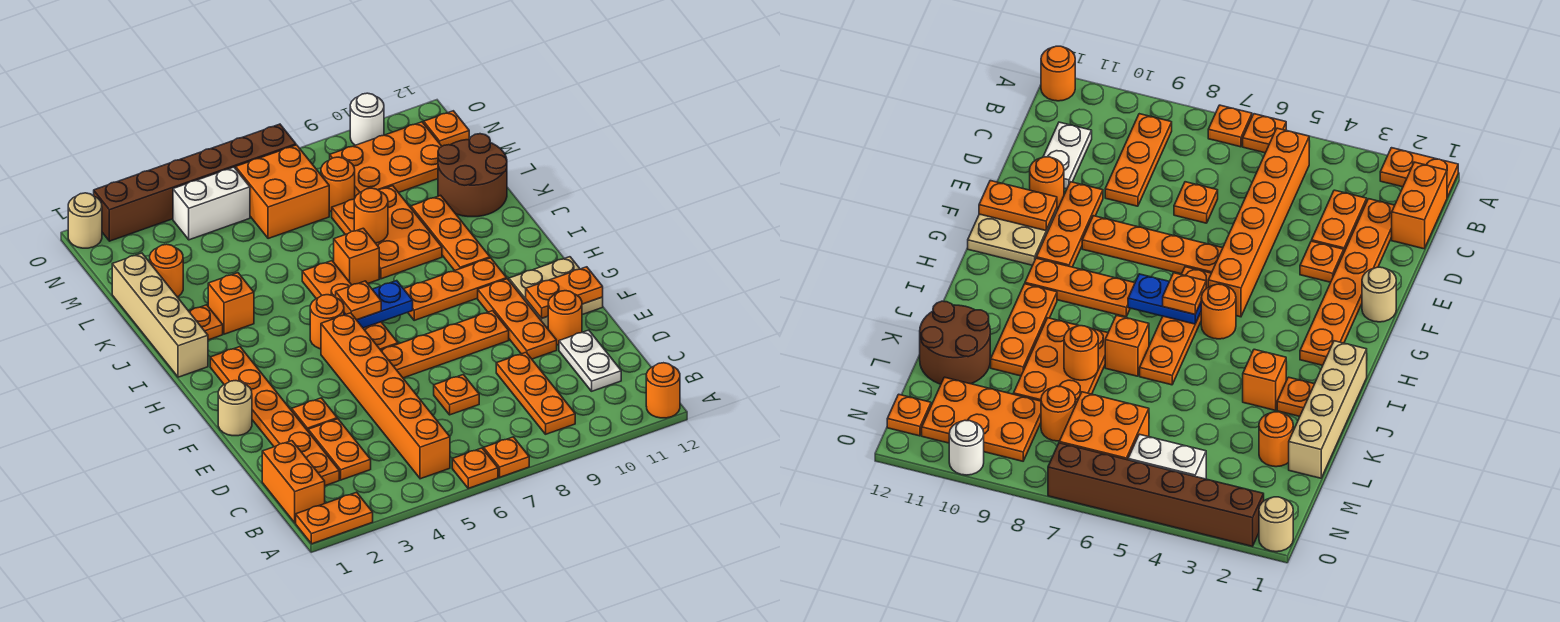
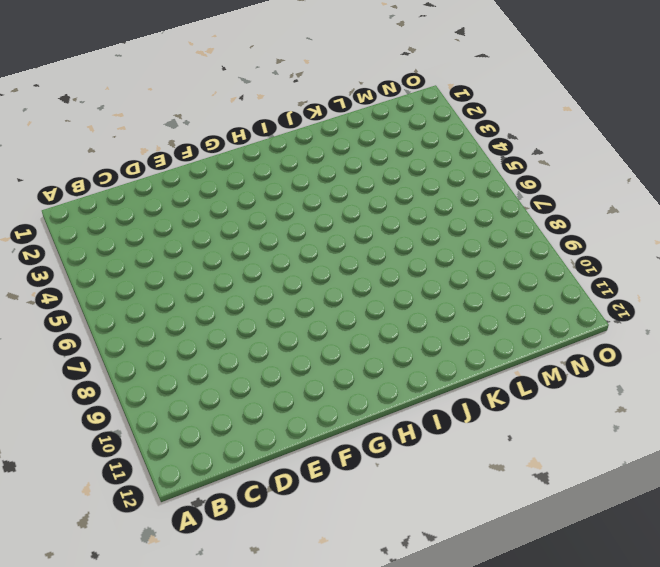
none -> orange 1x2 plate [296,492,373,544]
none -> orange 1x1 plate [452,448,498,488]
none -> orange 1x1 plate [484,437,529,477]
none -> orange 1x1 round brick [646,363,680,418]

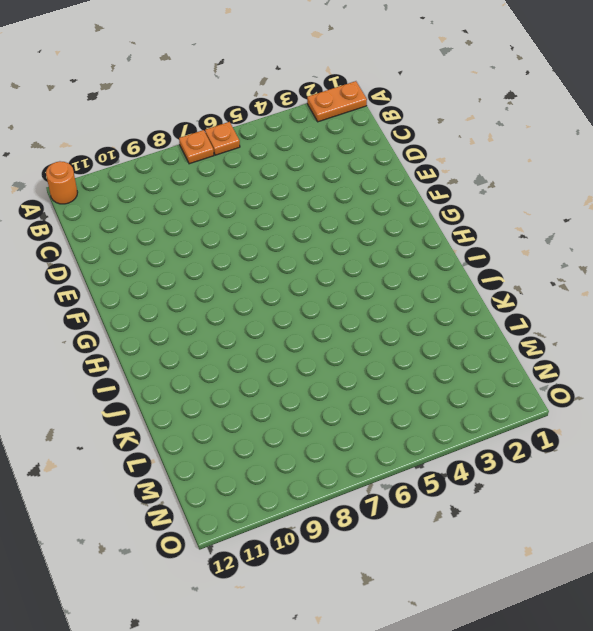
none -> orange 1x2 brick [262,441,325,523]
none -> orange 1x6 brick [321,313,450,479]
none -> orange 1x3 plate [496,352,575,434]
none -> orange 1x6 plate [210,347,339,486]

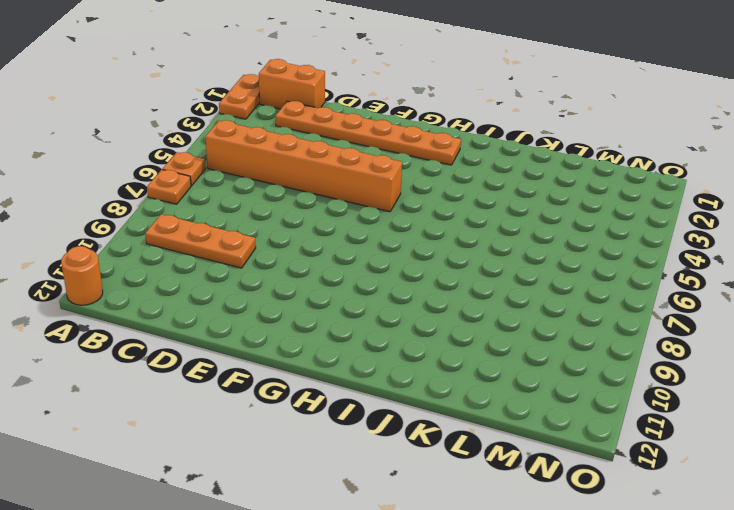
none -> orange 1x2 plate [308,419,371,480]
none -> white 1x2 plate [559,330,621,391]
none -> orange 1x1 plate [434,375,479,415]
none -> orange 1x1 plate [292,398,337,431]

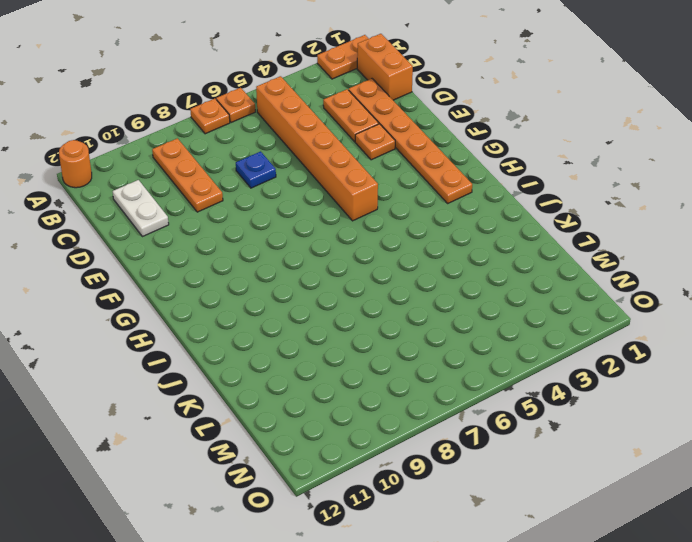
blue 1x1 plate [236,151,276,188] -> orange 1x1 plate [434,375,479,415]
none -> orange 1x3 plate [478,279,557,359]
none -> orange 1x1 round brick [548,291,582,345]
none -> tan 1x1 round brick [218,381,252,436]
none -> orange 1x4 plate [381,311,509,378]

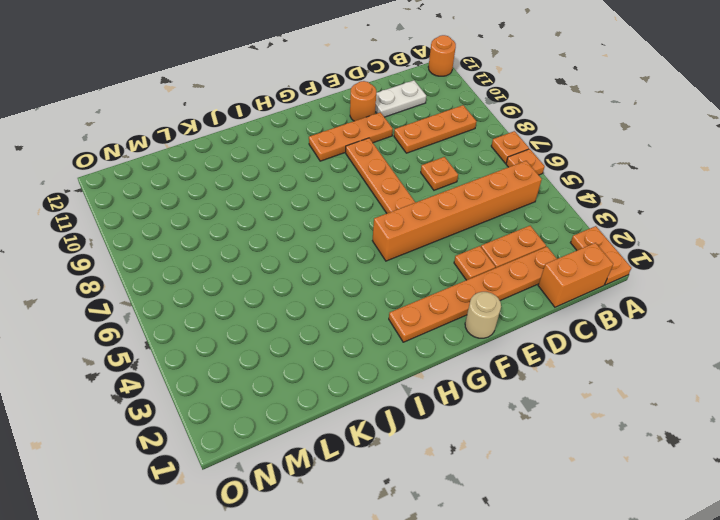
none -> tan 2x2 plate [509,257,603,327]
none -> orange 1x4 plate [302,261,398,350]
none -> orange 1x1 round brick [310,295,344,349]
none -> orange 1x3 plate [404,258,507,320]

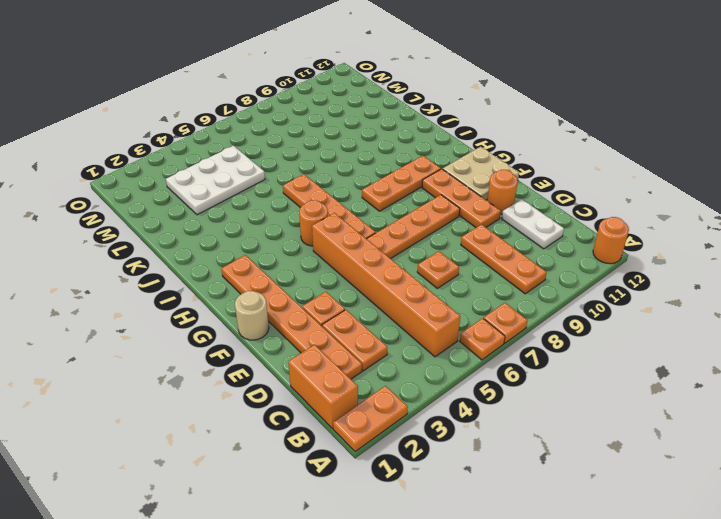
white 2x3 plate [166,145,265,215] -> none
none -> tan 1x4 brick [112,253,208,377]
none -> orange 1x3 plate [411,195,490,271]
none -> orange 1x1 plate [189,305,223,340]
none -> orange 1x1 brick [208,273,254,334]

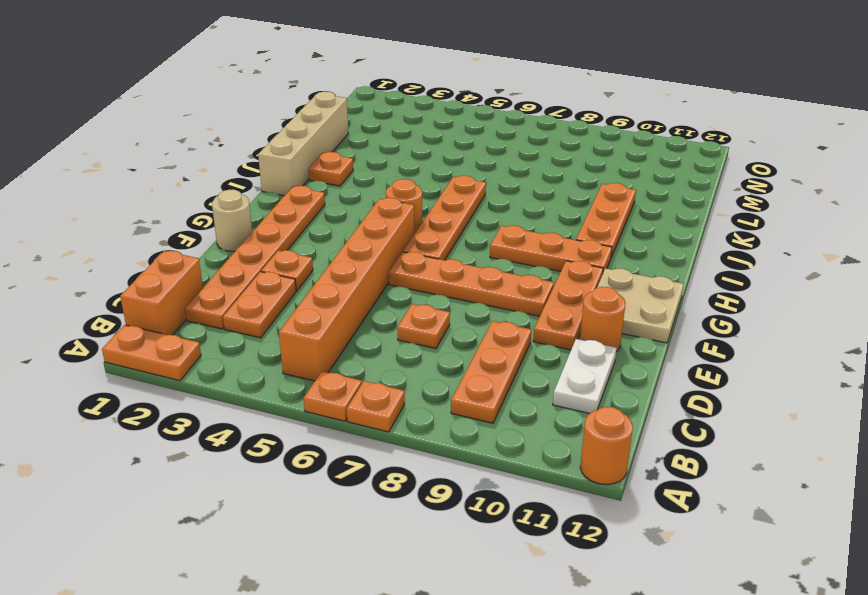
none -> orange 1x1 brick [208,273,254,334]
none -> orange 1x1 brick [334,228,379,285]
none -> orange 2x3 plate [332,186,442,279]
none -> brown 2x2 round brick [438,134,507,217]

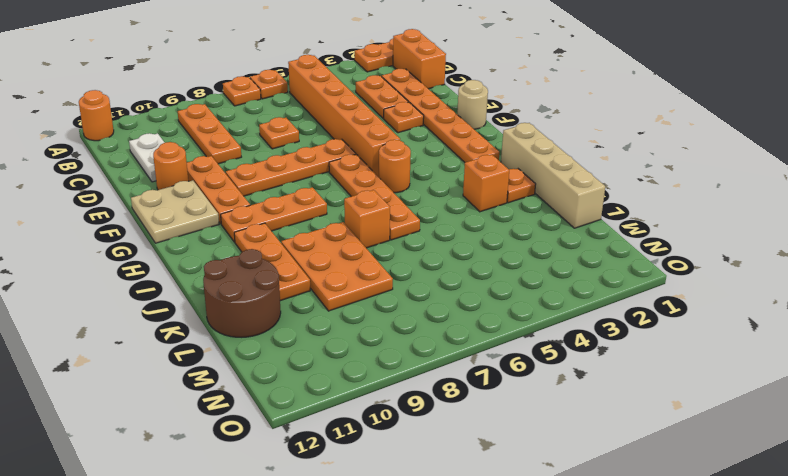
none -> orange 1x1 round brick [150,244,183,297]
none -> orange 2x2 brick [236,145,329,239]
none -> orange 1x1 round brick [321,157,355,212]
none -> orange 2x3 plate [330,122,442,197]

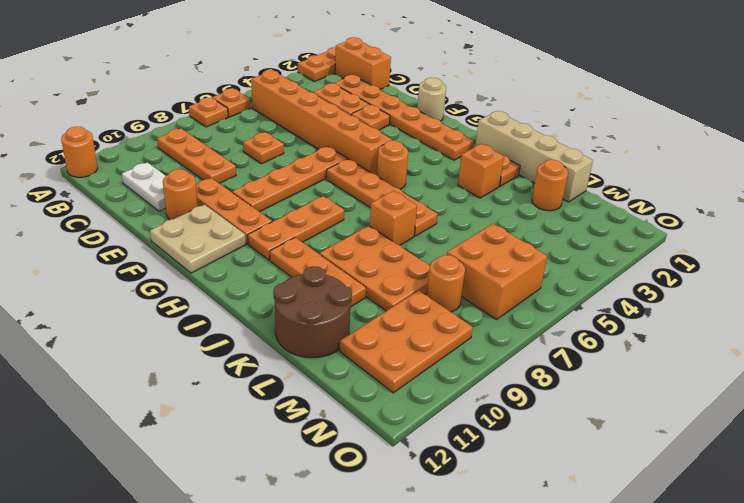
none -> white 1x2 brick [173,167,250,240]
none -> orange 1x1 plate [424,111,469,146]
none -> tan 1x1 round brick [68,193,102,248]
none -> brown 1x6 brick [94,124,296,241]

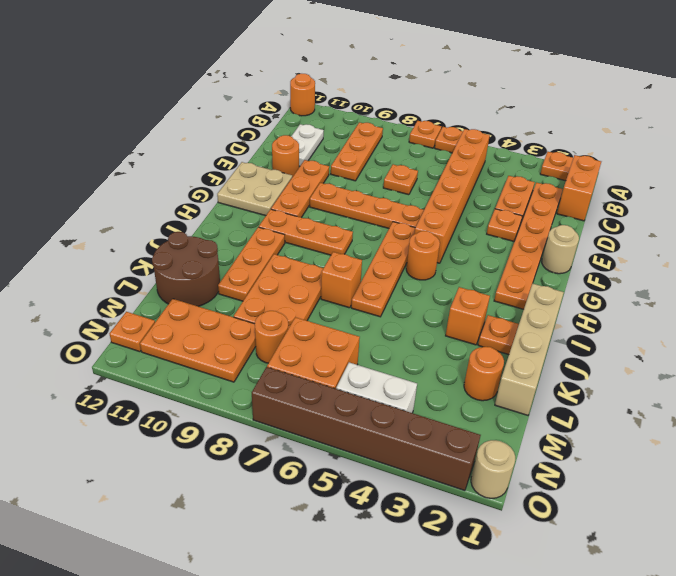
none -> white 1x1 round brick [350,93,384,145]
none -> orange 1x2 plate [526,267,603,318]
none -> blue 1x2 plate [344,281,413,328]
none -> orange 1x1 round brick [354,188,388,243]

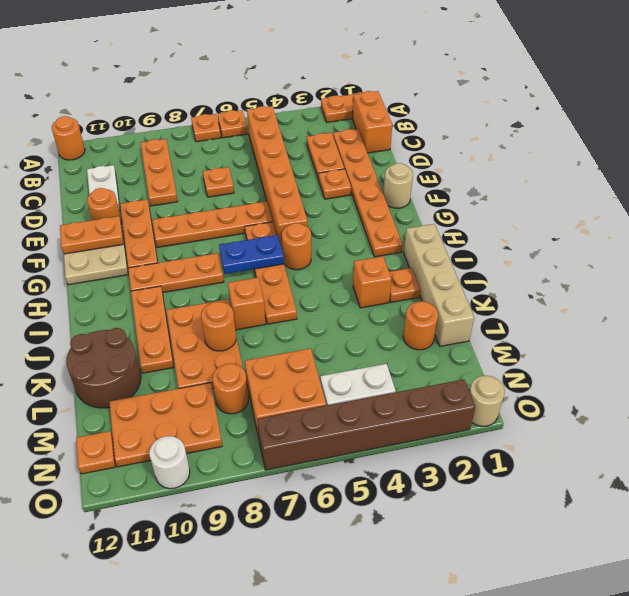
none -> orange 1x1 plate [336,281,381,320]

